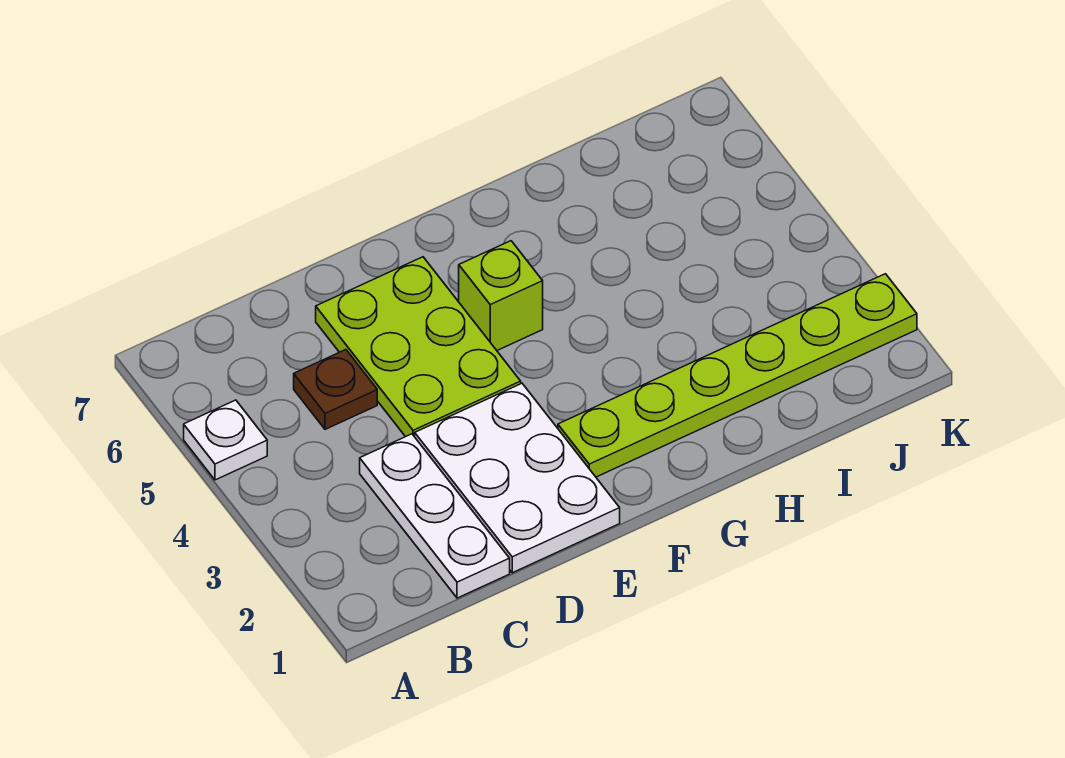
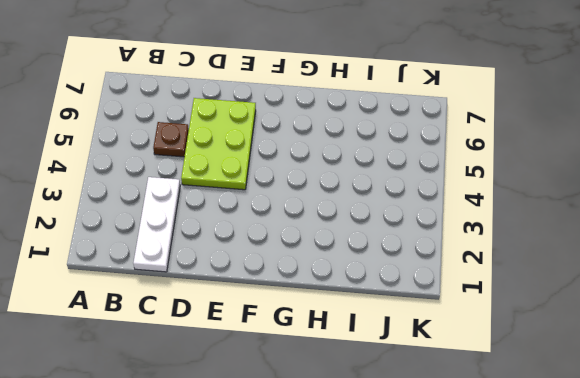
none -> white 1x1 plate [184,400,267,480]
none -> white 2x3 plate [415,383,620,573]

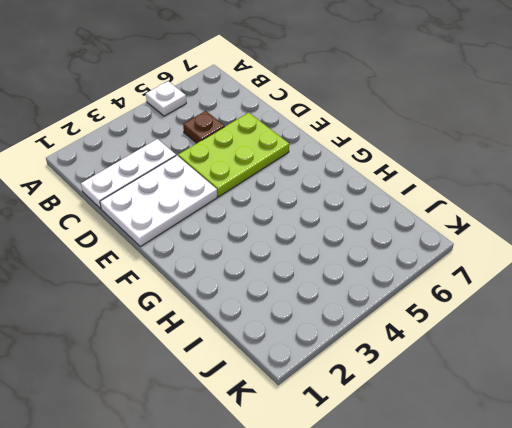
none -> lime 1x6 plate [558,274,917,477]
none -> lime 1x1 brick [459,241,543,350]

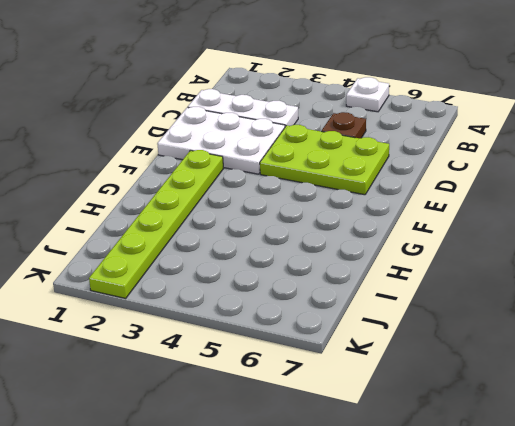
none -> lime 1x1 brick [459,241,543,350]

